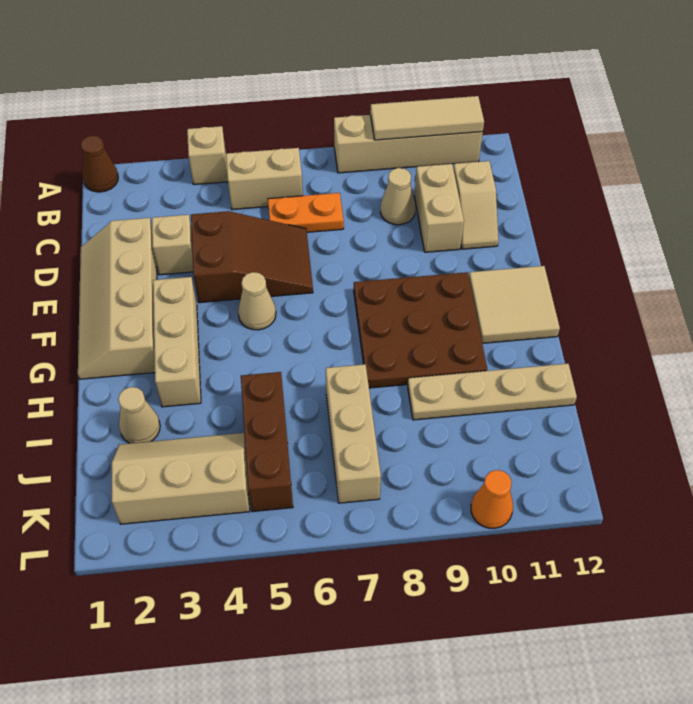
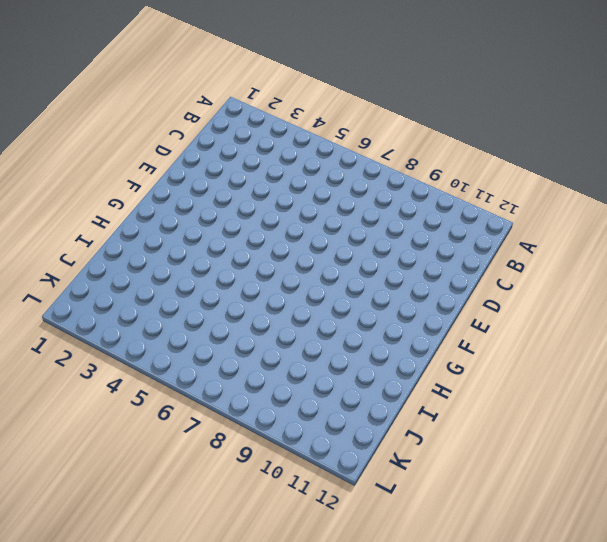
none -> brown 1x1 cone [81,136,118,192]
none -> tan 1x1 brick [187,126,228,185]
none -> tan 1x4 brick [334,115,483,173]

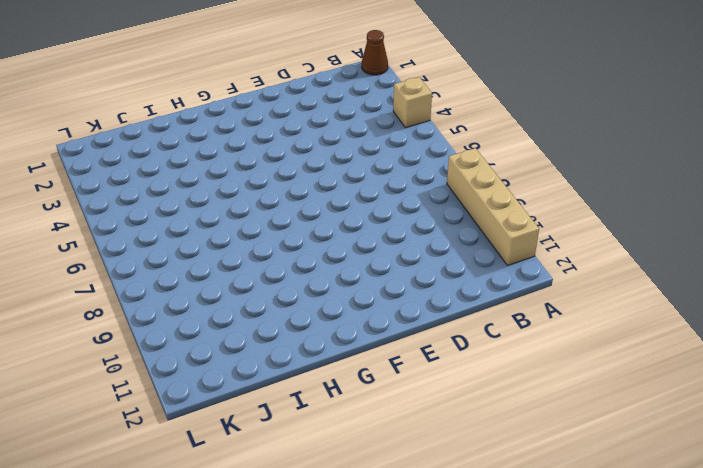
none -> tan 1x2 brick [226,148,303,210]
none -> orange 1x2 plate [268,193,344,232]
none -> tan 1x1 cone [380,168,415,225]

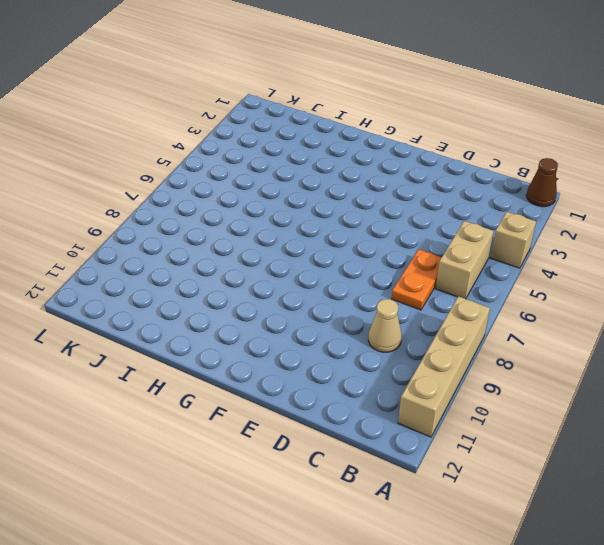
none -> tan 1x2 brick [415,164,464,252]
none -> tan 1x2 slope [453,161,498,249]
none -> tan 2x4 slope [78,218,157,379]

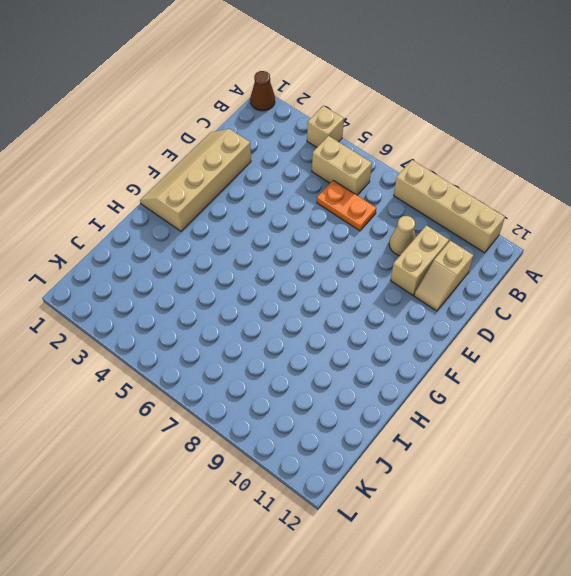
none -> tan 1x1 brick [152,215,193,275]
none -> brown 2x3 slope [191,211,313,303]
none -> tan 1x3 brick [153,277,201,407]

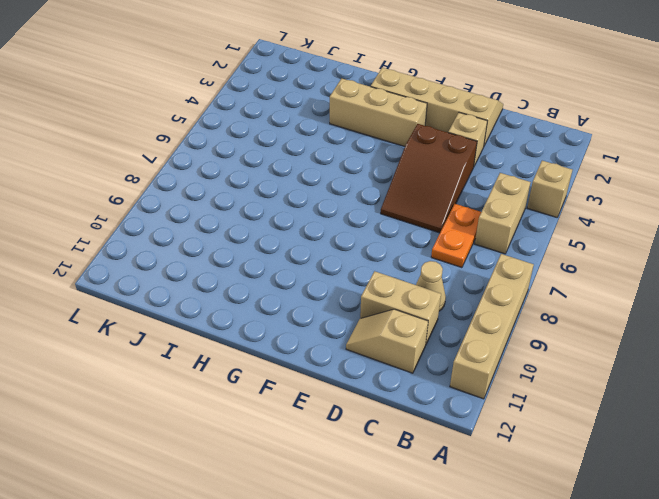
none -> brown 1x1 cone [81,136,118,192]
none -> tan 1x1 cone [238,272,276,330]
none -> brown 3x3 plate [354,272,487,388]

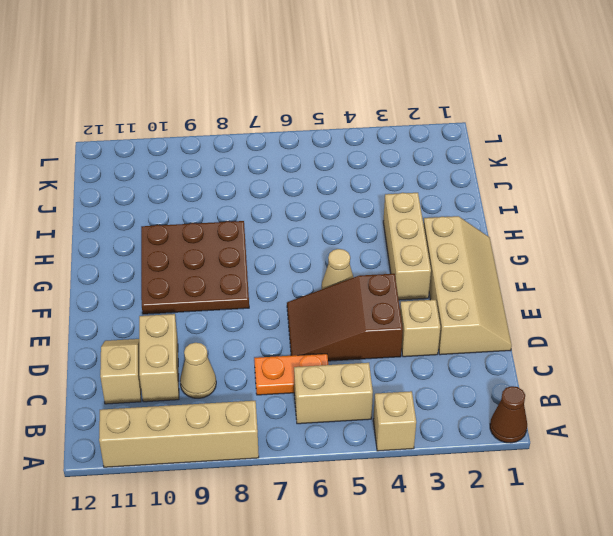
none -> tan 2x2 tile [469,266,560,343]
none -> tan 1x1 cone [118,387,160,443]
none -> brown 1x3 brick [241,372,293,512]

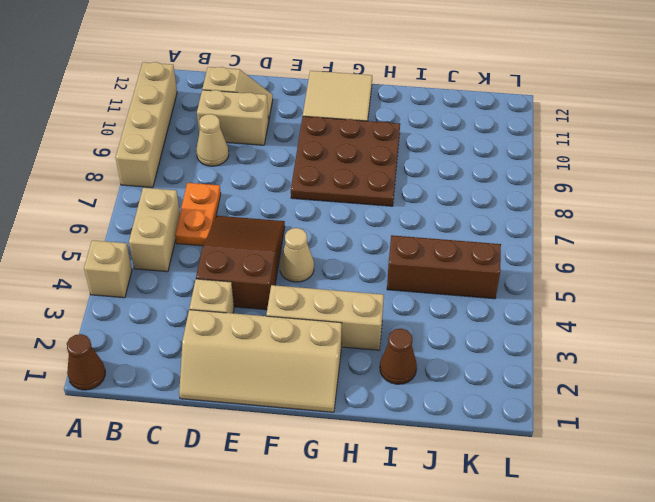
brown 1x1 cone [380,329,417,384] -> tan 1x1 cone [118,387,160,443]
none -> tan 1x3 brick [326,364,381,503]
none -> tan 1x4 plate [408,364,577,420]
none -> tan 2x3 slope [112,433,250,524]

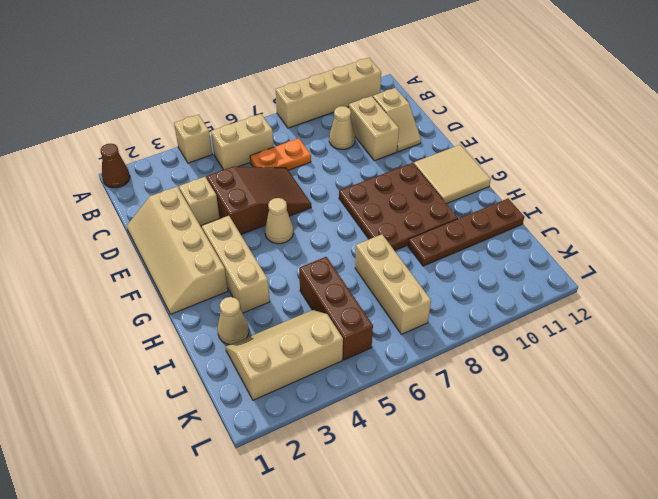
brown 1x4 plate [408,199,524,266] -> tan 1x4 plate [408,364,577,420]
none -> orange 1x1 cone [471,470,513,528]
none -> tan 1x3 tile [370,96,484,140]

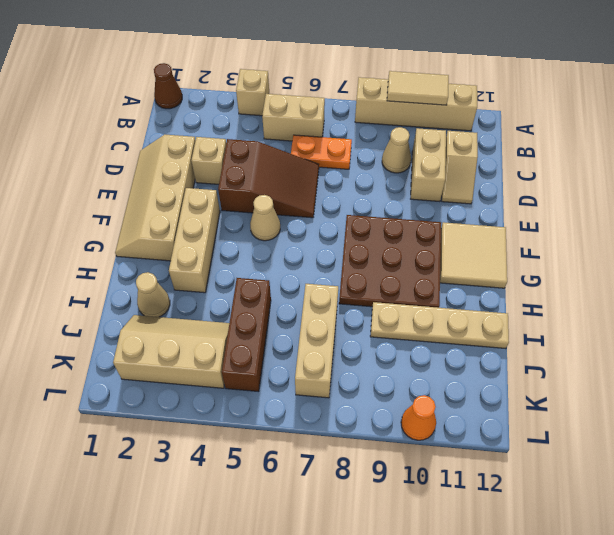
tan 1x2 tile [387,71,449,105] -> tan 1x3 tile [370,96,484,140]

